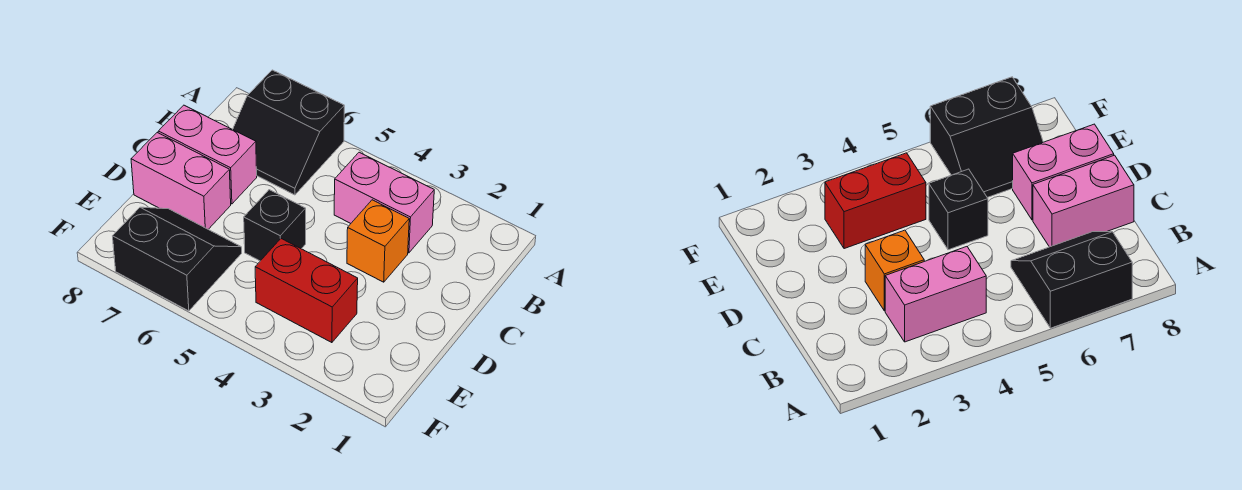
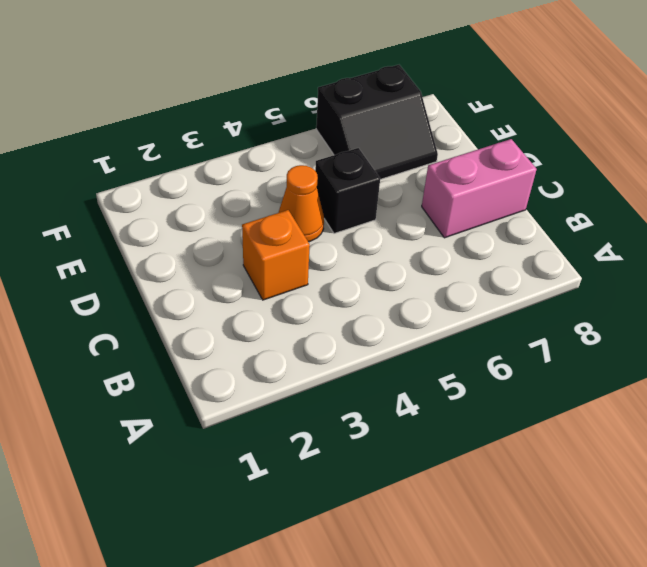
orange 1x1 cone [278,165,324,242] -> none
none -> black 2x2 slope [233,70,344,195]
none -> pink 1x2 brick [334,152,434,253]

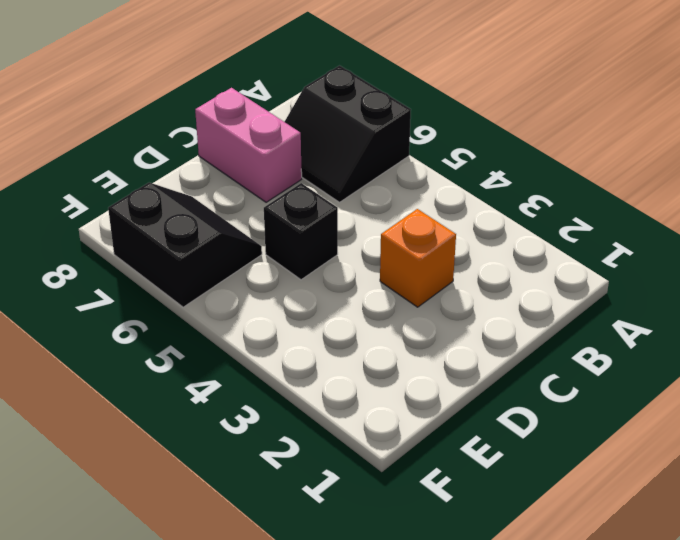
none -> pink 1x2 brick [334,152,434,253]
none -> pink 1x2 brick [131,133,231,229]

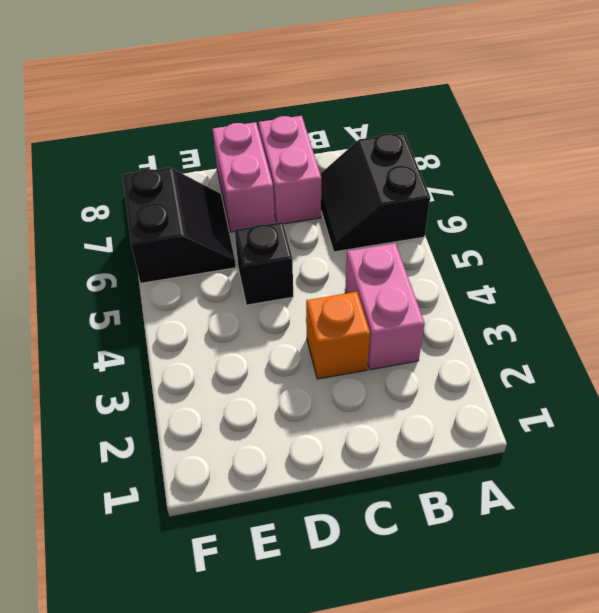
none -> red 1x2 brick [255,239,358,343]

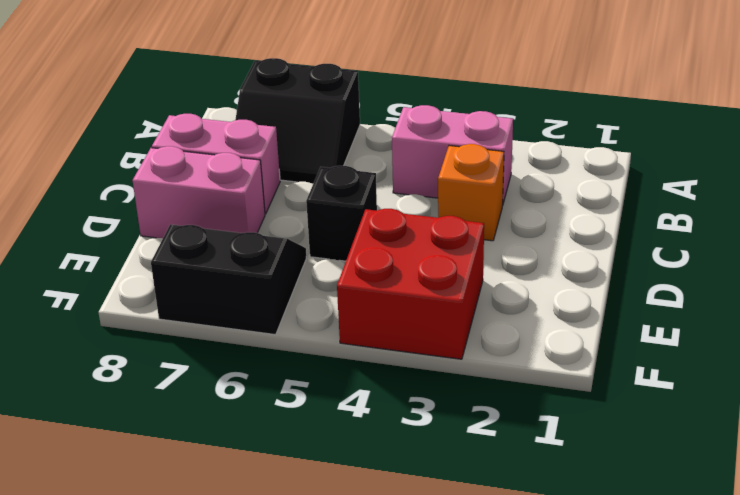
red 2x2 brick [337,209,484,359] -> red 1x2 brick [255,239,358,343]

